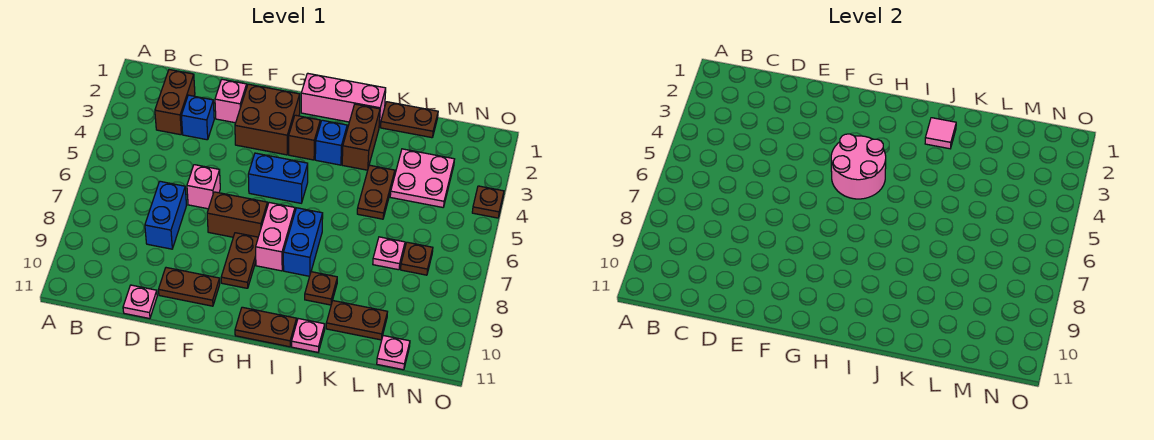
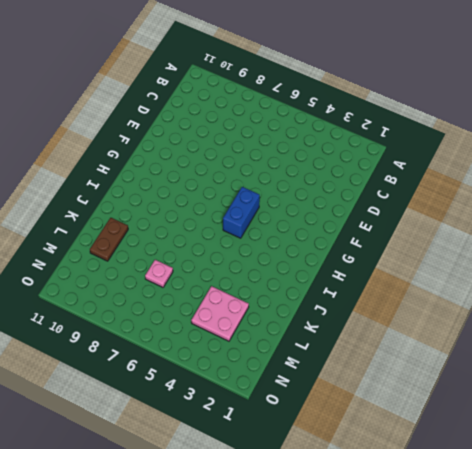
none -> brown 1x2 brick [155,70,195,135]
none -> blue 1x1 brick [181,95,214,140]
none -> blue 1x2 brick [145,181,186,249]
none -> pink 1x1 plate [123,285,157,319]

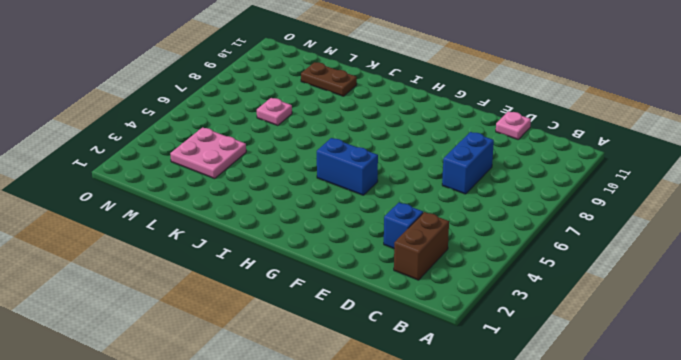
none -> pink 1x1 brick [215,79,247,123]
none -> pink 1x1 brick [187,165,220,209]
none -> brown 1x2 plate [158,268,220,306]
none -> brown 2x2 brick [235,84,300,155]

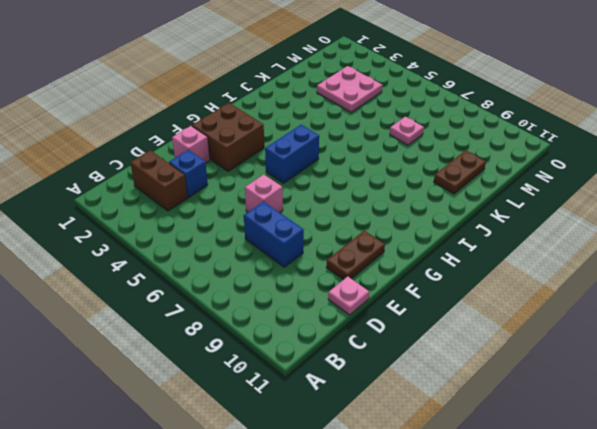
none -> brown 1x2 brick [207,192,267,237]
none -> brown 1x2 plate [221,233,258,288]
none -> pink 1x3 brick [301,73,386,127]
none -> brown 1x1 brick [289,115,320,160]

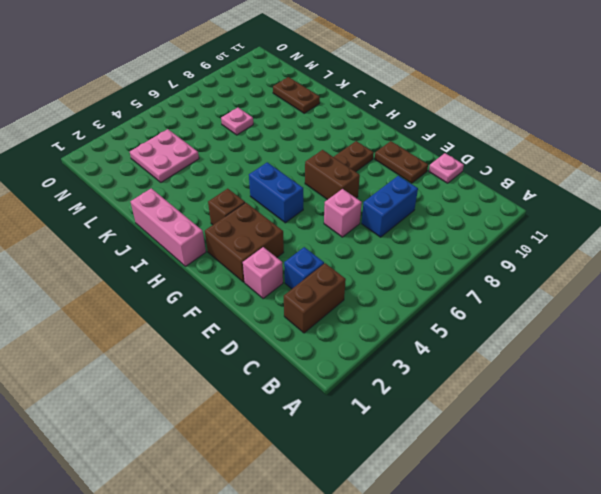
none -> pink 1x2 brick [256,203,295,271]
none -> brown 1x2 plate [235,307,297,347]
none -> blue 1x1 brick [315,120,347,165]
none -> blue 1x2 brick [283,208,323,276]

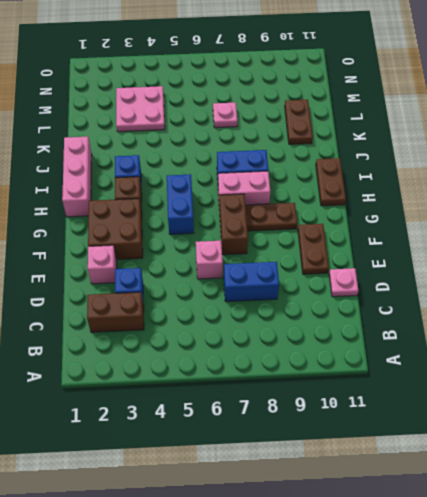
none -> brown 1x2 brick [342,104,380,170]
none -> brown 1x1 plate [305,272,337,305]
none -> pink 1x1 plate [292,319,325,352]
none -> brown 1x2 plate [381,102,438,138]

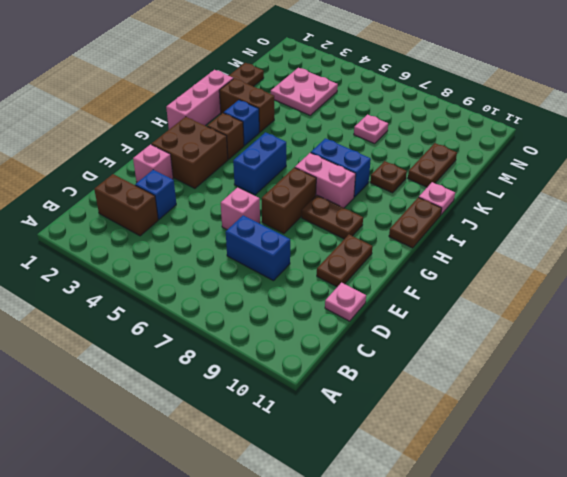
none -> brown 1x2 plate [357,165,395,219]
none -> brown 1x1 plate [401,242,433,275]
none -> pink 1x1 plate [377,336,410,370]
none -> brown 1x1 plate [472,186,504,218]

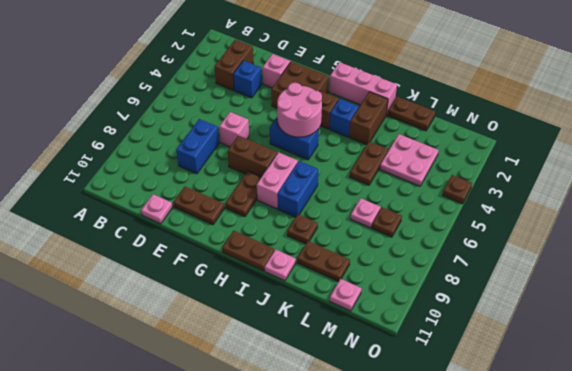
none -> pink 1x1 tile [925,118,956,149]

